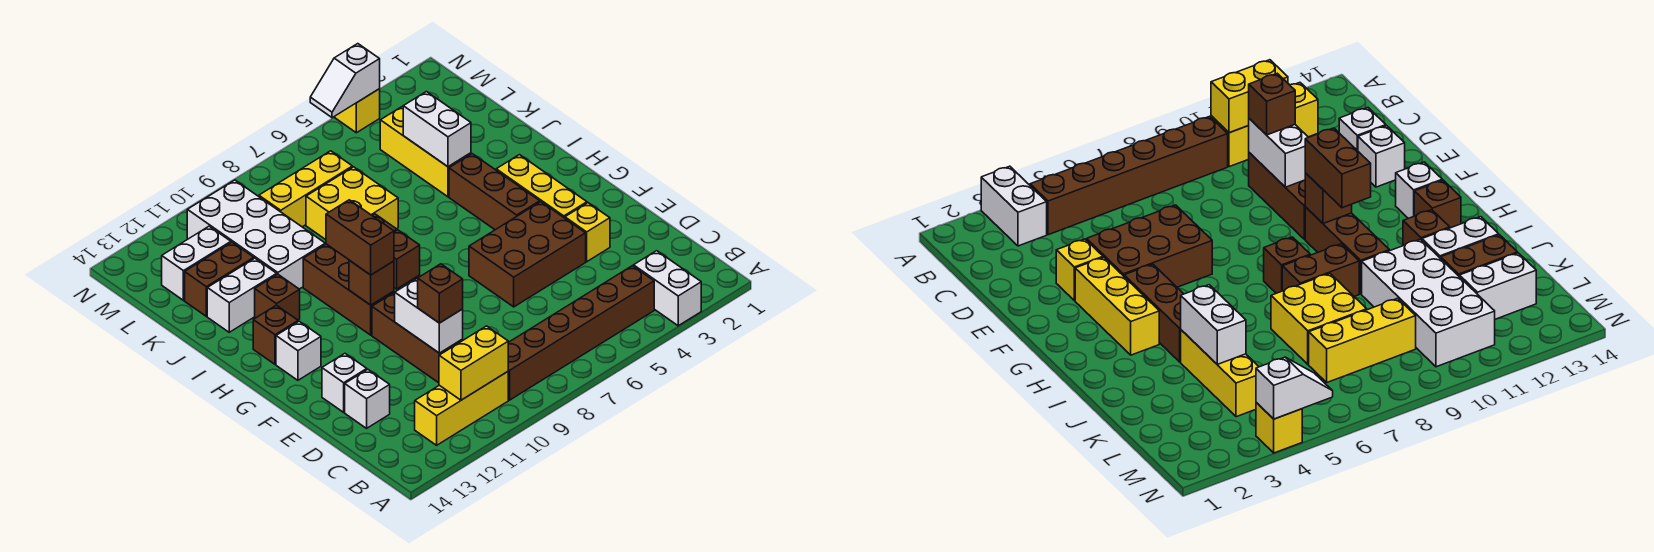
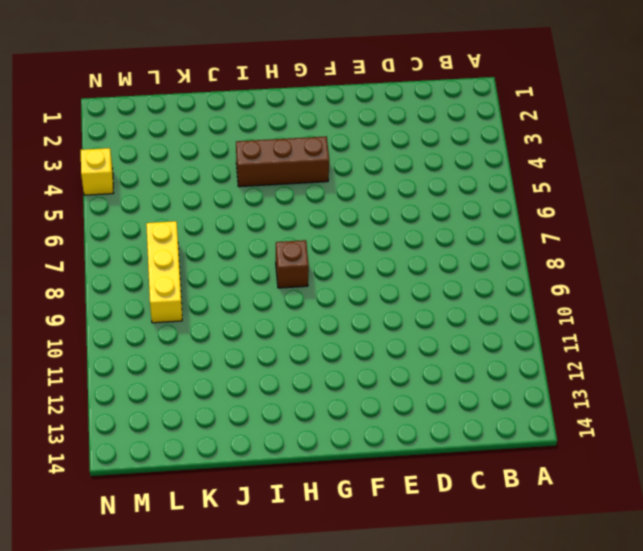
none -> white 1x2 brick [634,251,701,326]
none -> brown 1x6 brick [508,266,654,400]
none -> yellow 1x3 brick [415,372,508,445]
none -> brown 1x3 brick [372,292,463,383]

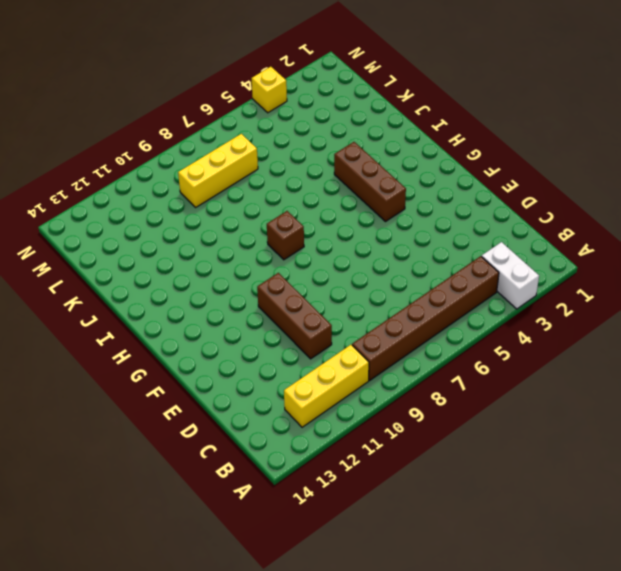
none -> white 1x1 brick [345,369,390,428]
none -> yellow 1x1 brick [565,203,610,262]
none -> brown 2x3 brick [469,202,586,307]
none -> white 1x1 brick [322,354,367,412]

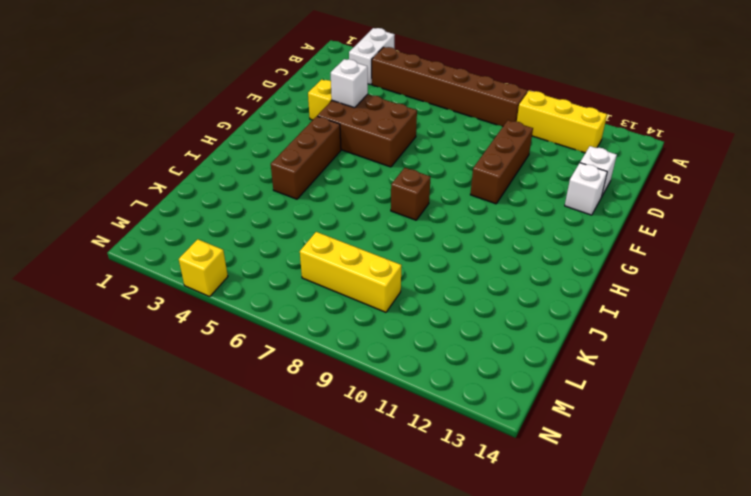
white 1x1 brick [331,59,368,108] -> white 1x1 brick moved to [276,321,321,380]
none -> yellow 1x3 brick [496,155,587,218]
none -> brown 1x3 brick [303,244,394,335]
none -> brown 1x1 brick [253,305,298,364]
none -> brown 1x2 brick [1282,244,1359,296]

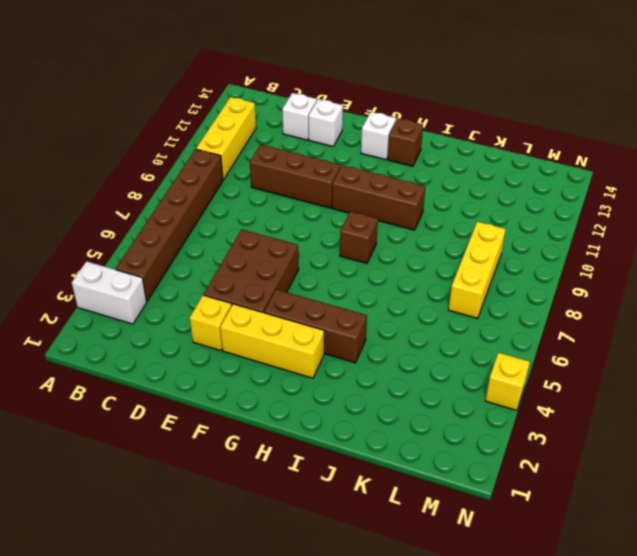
none -> brown 1x2 brick [1282,244,1359,296]
none -> brown 1x1 brick [255,274,300,320]
none -> yellow 1x3 brick [380,106,471,197]
none -> yellow 2x2 brick [306,167,398,240]

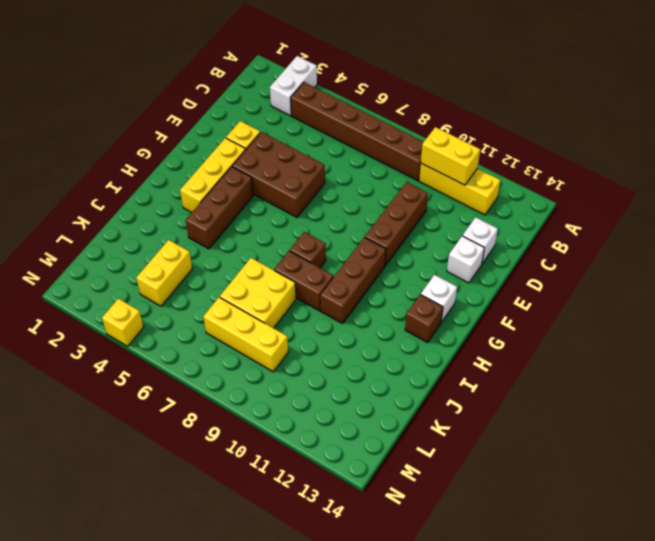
yellow 1x2 brick [136,240,192,306] -> yellow 1x3 brick [380,106,471,197]
none -> brown 1x1 brick [255,274,300,320]
none -> white 2x4 brick [187,180,325,289]
none -> white 1x2 brick [207,258,277,332]
none -> brown 1x2 brick [185,242,254,316]

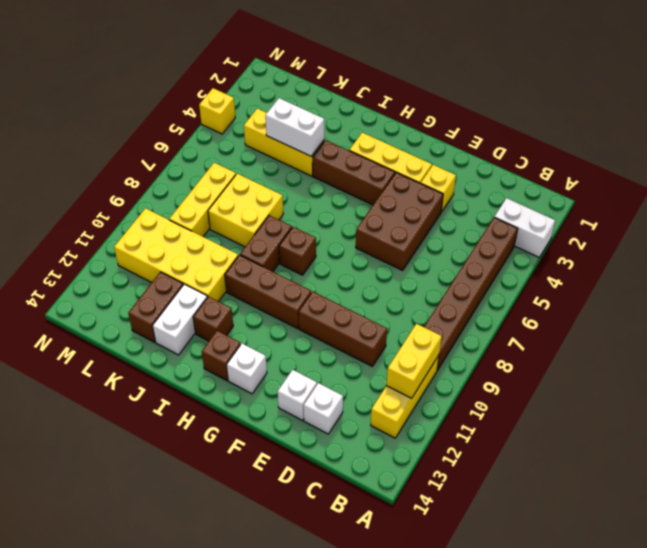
yellow 2x4 brick [114,208,238,301] -> white 2x4 brick [187,180,325,289]
none -> white 1x2 brick [162,226,231,300]
none -> white 1x2 brick [395,278,463,353]
none -> brown 1x1 brick [349,260,394,305]
none -> white 1x2 slope [310,44,380,118]

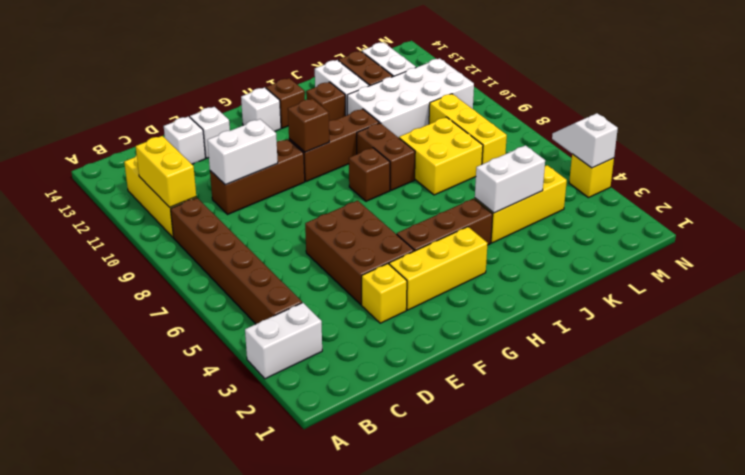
none -> brown 1x1 brick [418,264,463,323]
none -> brown 1x2 brick [326,200,394,275]

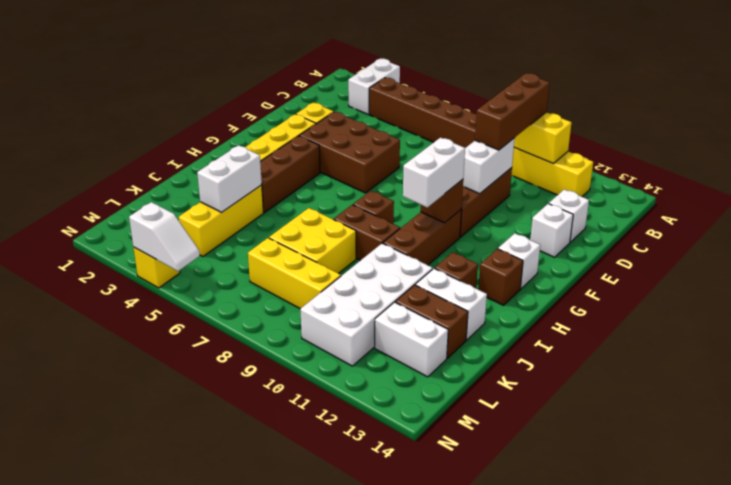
brown 1x3 brick [475,73,549,150] -> brown 1x1 brick [418,264,463,323]
white 1x2 brick [403,138,465,207] -> brown 1x2 brick [326,200,394,275]

